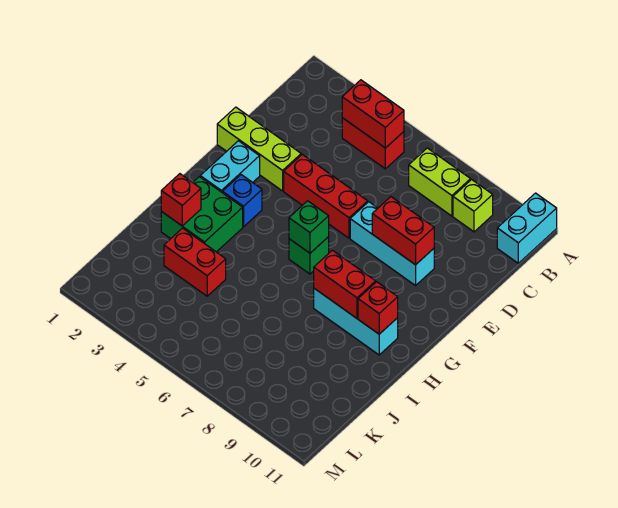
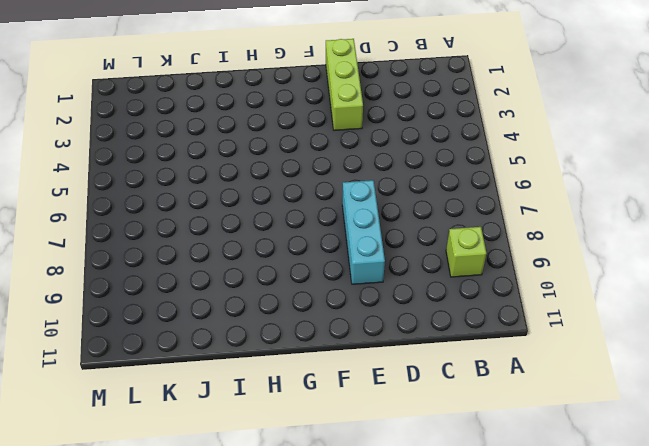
none -> cyan 1x2 brick [497,193,557,263]
none -> red 1x2 brick [342,118,404,169]
none -> lime 1x2 brick [409,148,471,216]

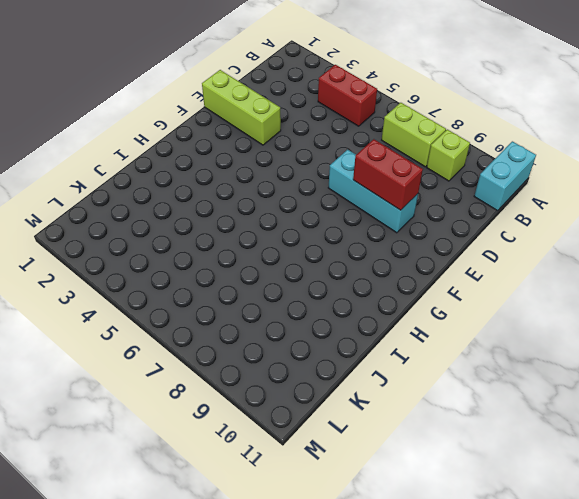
none -> red 1x3 brick [284,154,368,238]
none -> cyan 1x2 brick [200,141,260,192]
none -> blue 1x1 brick [222,175,262,227]

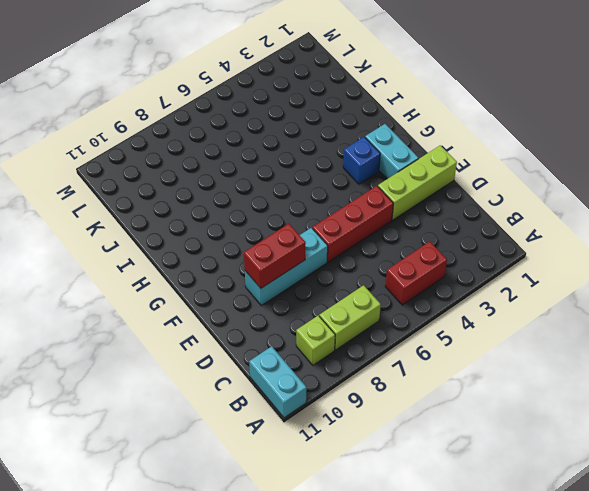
none -> green 1x1 brick [289,237,329,274]
none -> green 2x2 brick [161,177,243,252]
none -> cyan 1x3 brick [314,288,398,355]

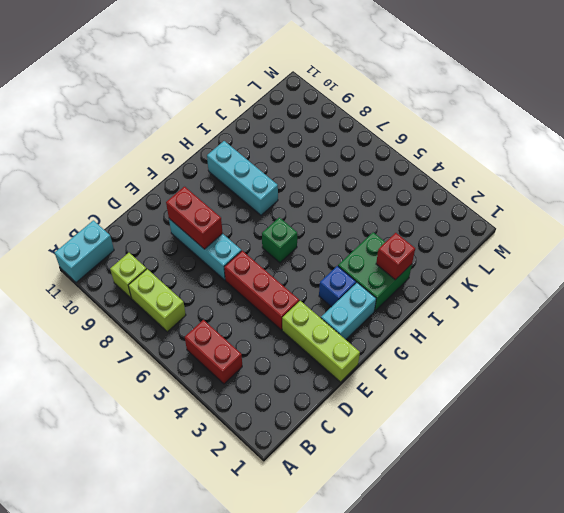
none -> red 1x2 brick [164,228,226,296]
none -> red 1x2 brick [342,80,404,148]
none -> green 1x1 brick [289,201,329,253]

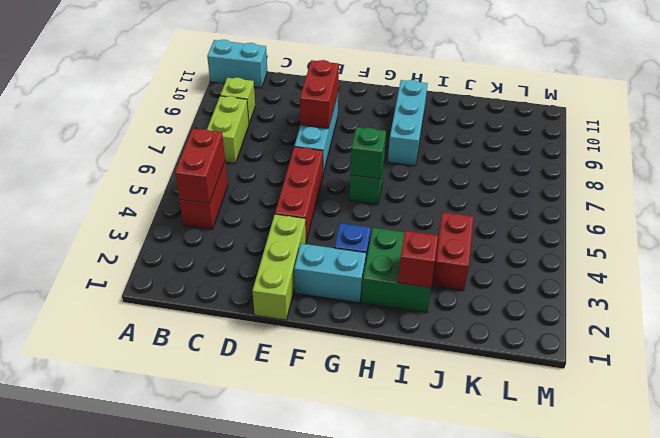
none -> red 1x2 brick [314,250,376,318]
none -> red 1x1 brick [358,282,398,334]

